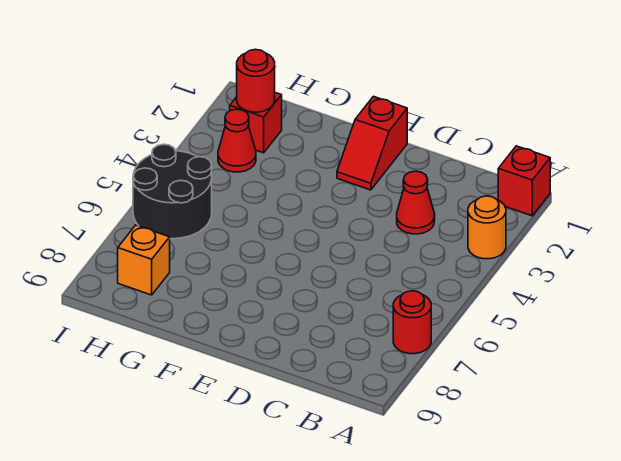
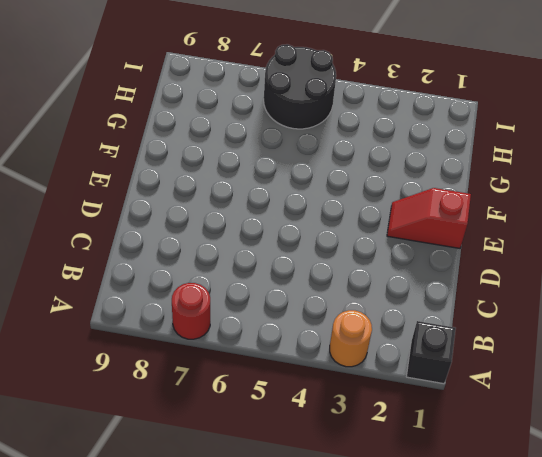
black 1x1 brick [406,321,456,384] -> red 1x1 brick [498,146,550,216]
none -> red 1x1 cone [397,171,435,234]
none -> red 1x1 brick [230,93,282,153]

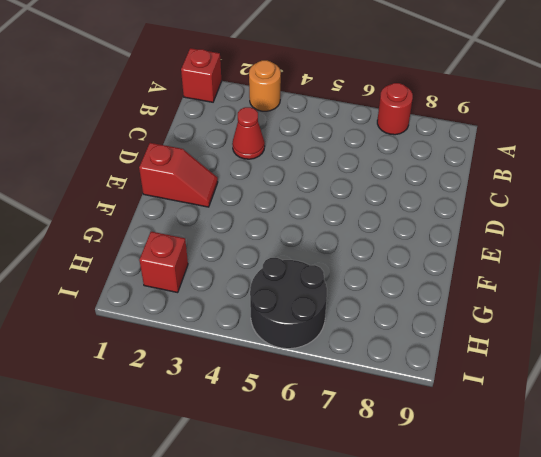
none -> red 1x1 cone [218,109,256,172]
none -> orange 1x1 brick [118,225,170,295]

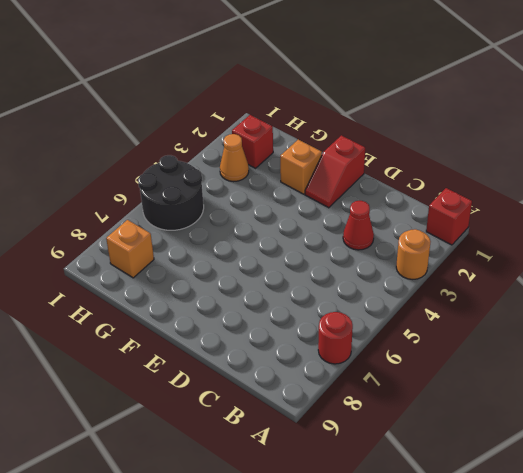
orange 1x1 brick [280,140,322,194] -> none
orange 1x1 cone [220,134,249,182] -> red 1x1 cone [218,109,256,172]
none -> red 1x1 round brick [237,49,275,112]

